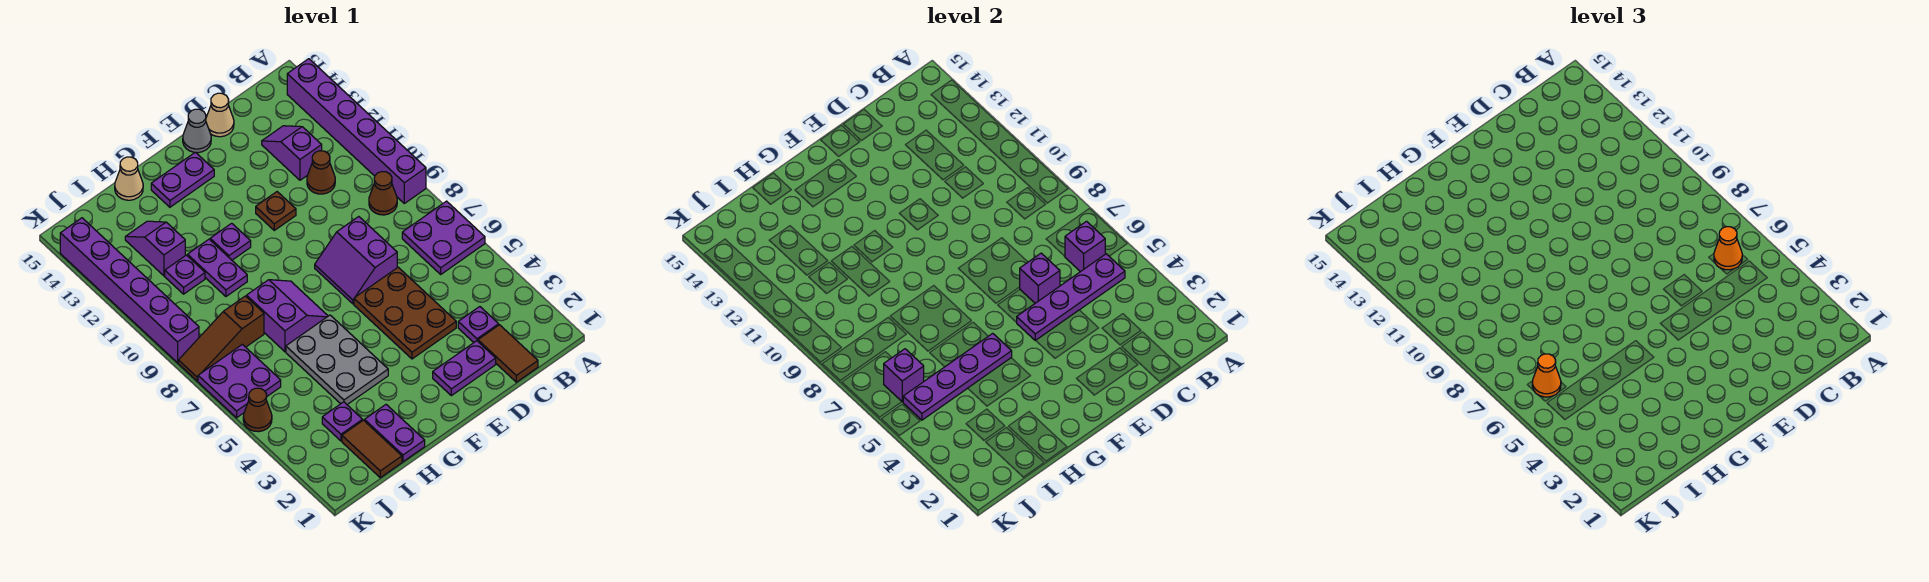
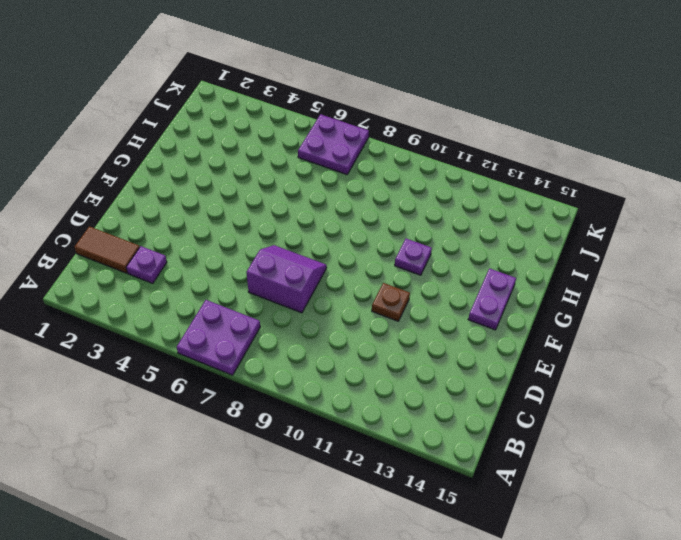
none -> purple 1x6 brick [287,59,426,203]
none -> brown 1x1 cone [369,172,397,215]
none -> brown 1x1 cone [307,151,335,194]
none -> purple 1x2 slope [262,126,322,180]

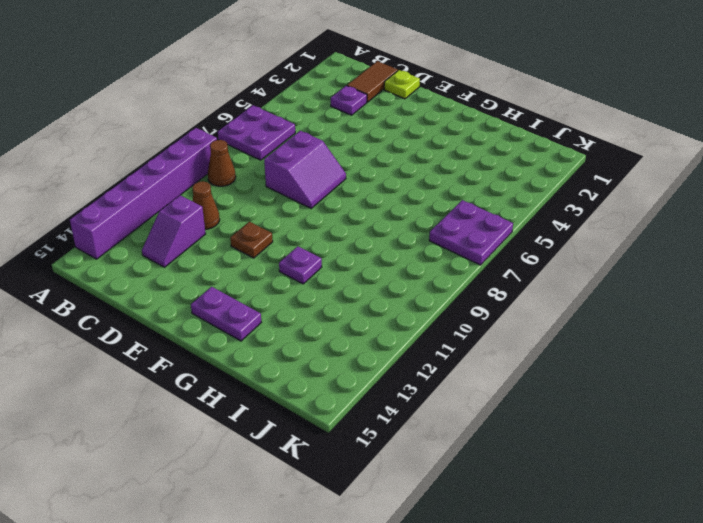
lime 1x1 plate [384,70,420,99] -> none
none -> purple 1x2 plate [433,341,496,396]
none -> brown 2x3 plate [354,267,456,359]
none -> tan 1x1 cone [206,93,234,137]
none -> grey 1x1 cone [183,109,211,153]

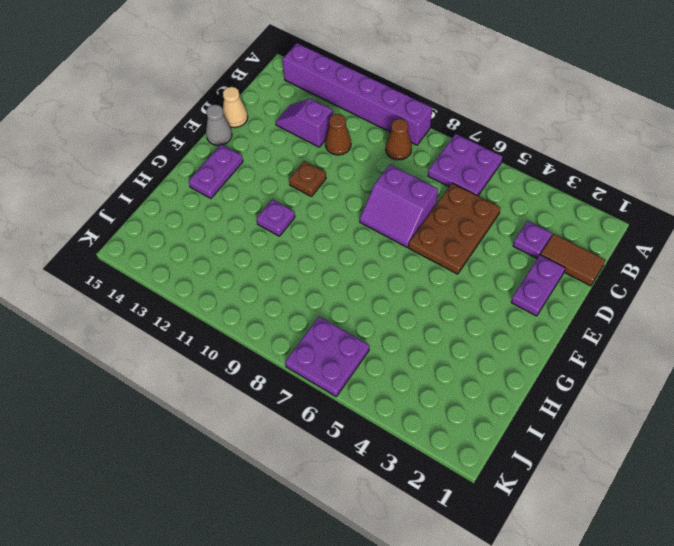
brown 2x3 plate [409,183,501,274] -> brown 2x3 plate turned to [354,267,456,359]
none -> grey 2x3 plate [286,315,388,404]
none -> purple 2x2 slope [247,280,328,352]
none -> purple 1x2 plate [365,405,425,462]
none -> purple 1x2 plate [188,239,247,296]

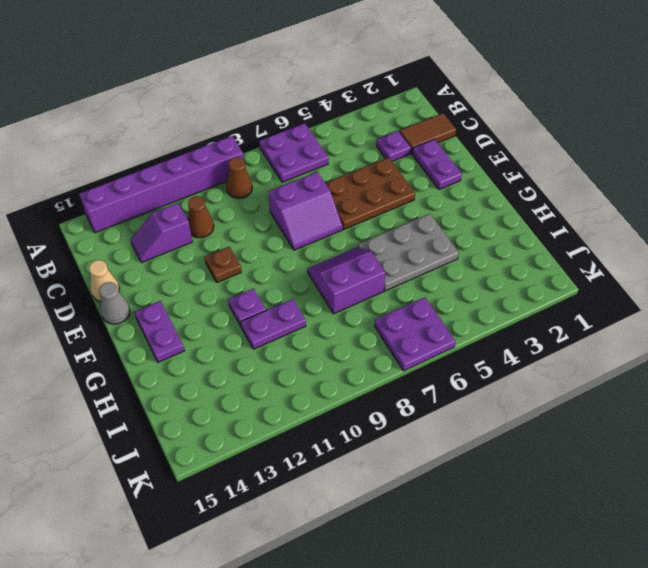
none -> purple 1x2 plate [365,405,425,462]
none -> tan 1x1 cone [115,157,143,200]
none -> brown 1x2 tile [342,420,402,478]
none -> purple 1x1 plate [322,402,363,441]

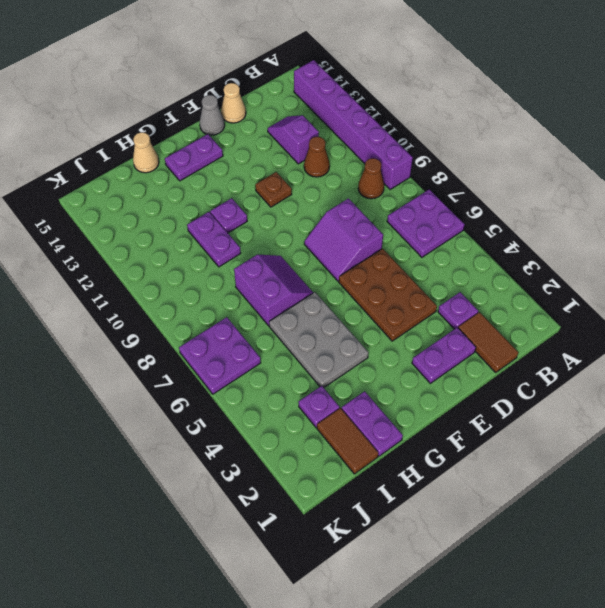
none -> brown 1x3 slope [178,296,264,381]
none -> purple 1x1 plate [165,255,205,294]
none -> purple 1x2 slope [125,221,185,276]
none -> brown 1x1 cone [243,388,272,432]

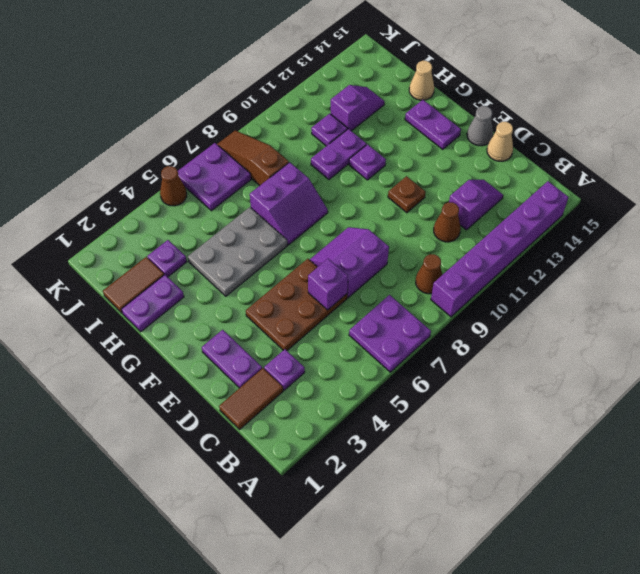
none -> purple 1x6 brick [60,218,199,363]
none -> purple 1x4 plate [1017,254,1125,341]
none -> purple 1x1 brick [1065,221,1105,272]
none -> purple 1x4 plate [903,333,1012,420]

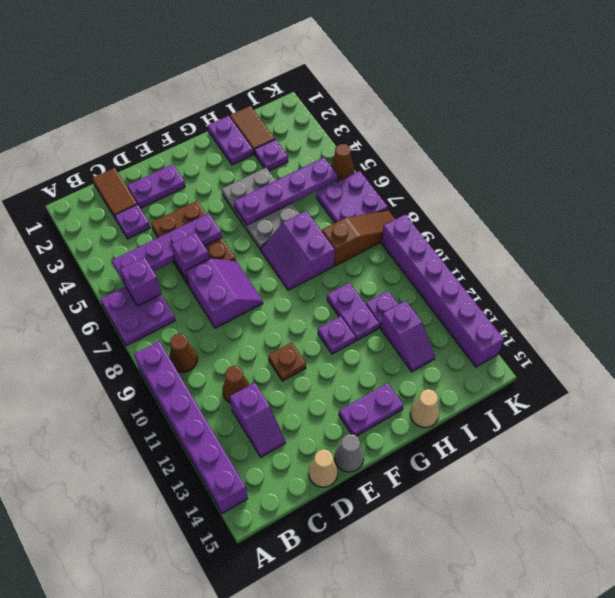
none -> purple 1x1 brick [884,349,924,402]
none -> orange 1x1 cone [1714,227,1742,270]
none -> orange 1x1 cone [1532,354,1561,397]

